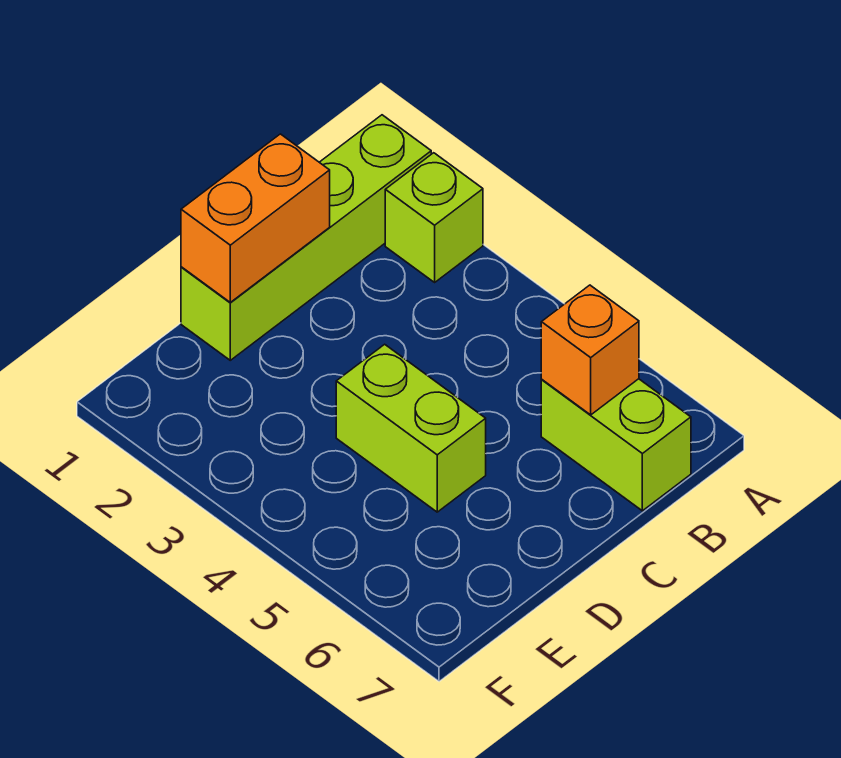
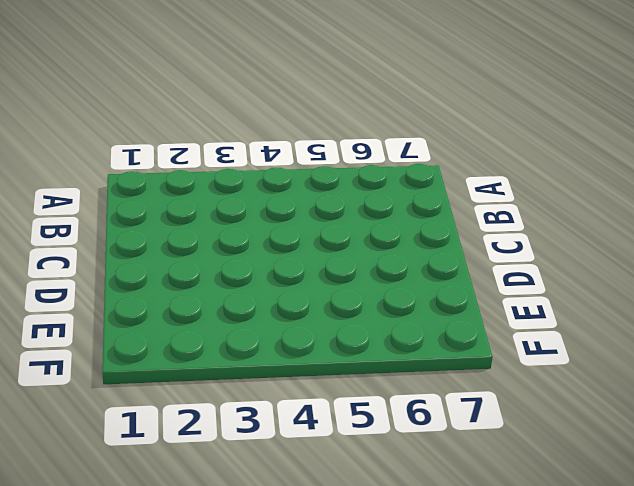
none -> lime 1x4 brick [181,115,431,360]
none -> lime 1x1 brick [385,153,483,282]

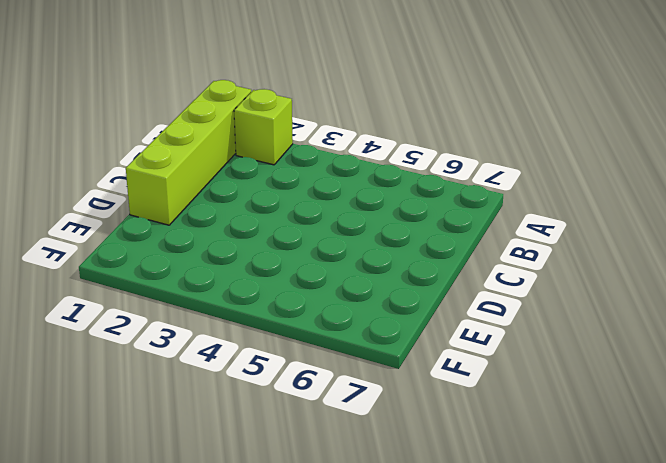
none -> lime 1x2 brick [541,379,691,511]
none -> lime 1x2 brick [336,344,486,512]

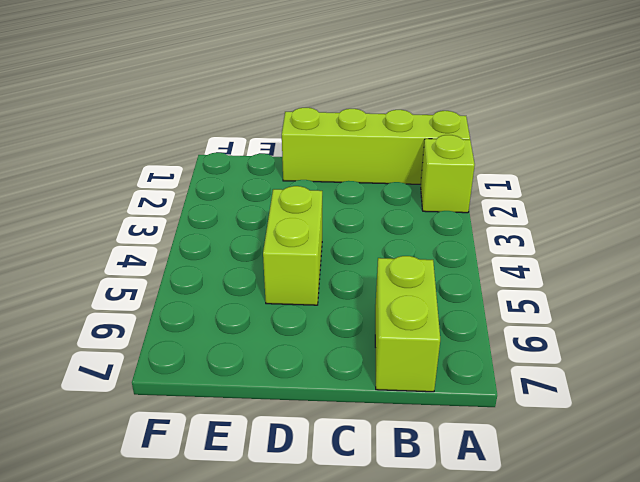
none -> orange 1x1 brick [541,285,639,415]
none -> orange 1x2 brick [181,134,330,302]

